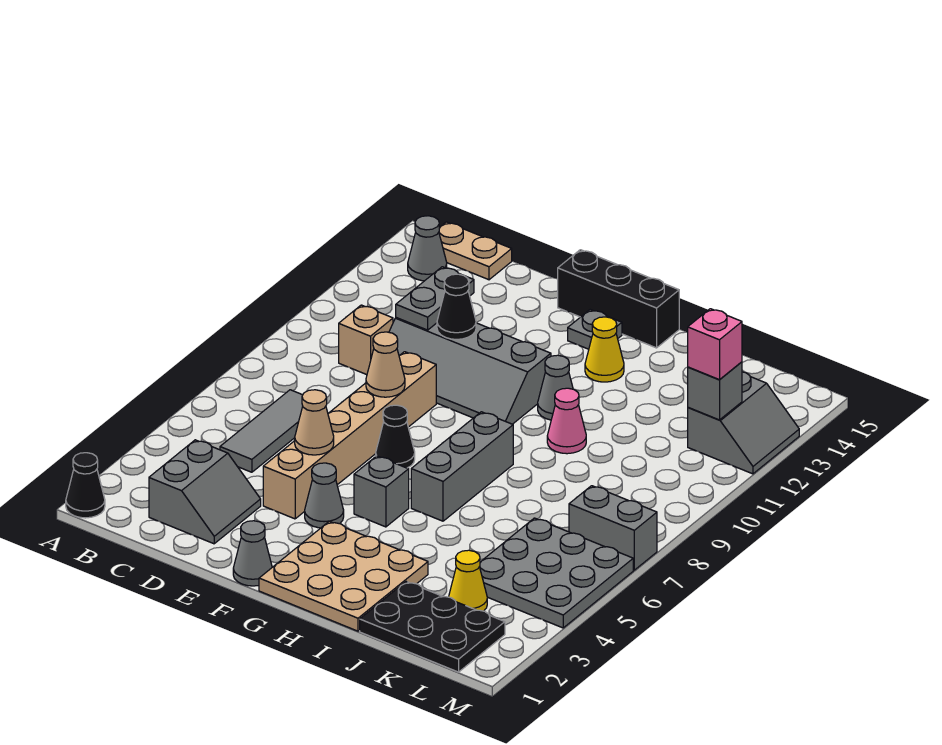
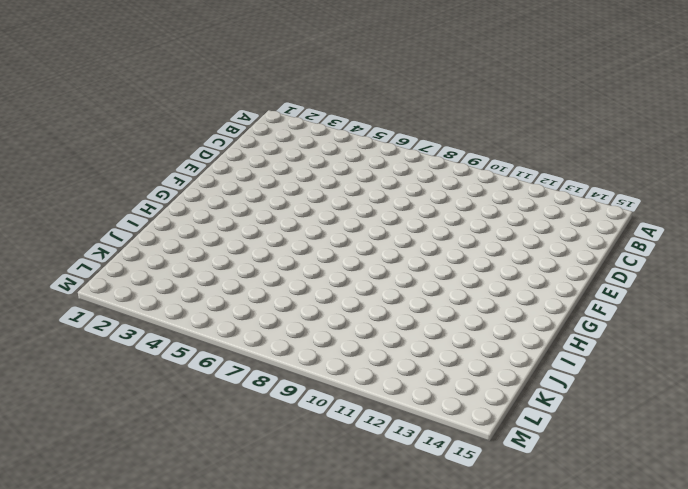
none -> black 1x1 cone [66,453,105,518]
none -> grey 1x1 cone [408,216,447,281]
none -> tan 1x2 plate [439,222,512,280]
none -> grey 2x2 slope [149,440,261,544]

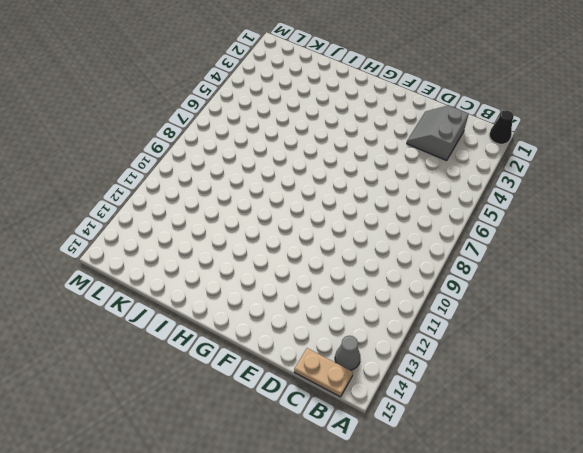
none -> grey 1x3 tile [220,390,303,472]
none -> tan 1x1 brick [339,305,393,375]
none -> grey 2x4 slope [389,318,551,424]
none -> tan 1x6 brick [263,352,436,519]

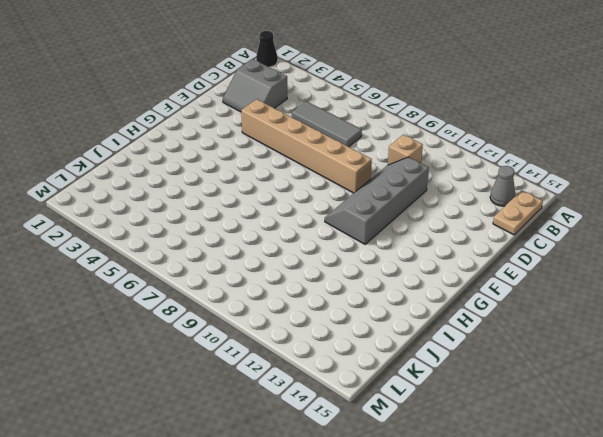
none -> grey 1x1 cone [233,521,272,586]
none -> grey 1x1 cone [305,463,344,528]
none -> black 1x1 cone [376,405,415,468]
none -> black 1x3 brick [558,250,679,348]

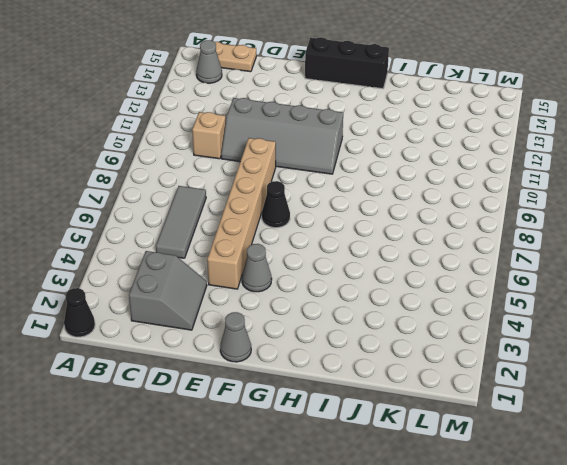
none -> tan 3x3 plate [259,521,428,631]
none -> grey 1x1 brick [354,456,409,527]
none -> grey 1x1 plate [568,310,622,349]
none -> grey 1x3 brick [411,412,513,521]

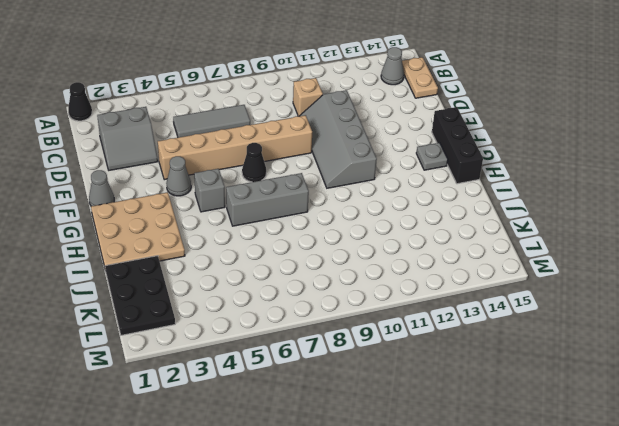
none -> grey 1x1 cone [538,355,573,420]
none -> yellow 1x1 cone [585,317,624,382]
none -> pink 1x1 cone [547,388,586,454]
none -> yellow 1x1 cone [449,550,487,611]

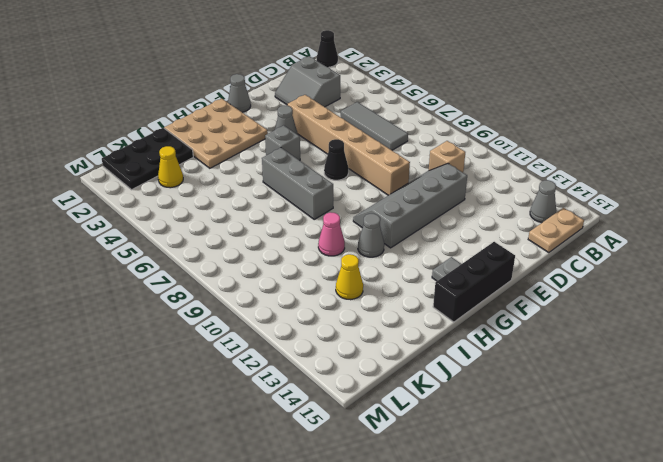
yellow 1x1 cone [336,254,363,300] -> yellow 1x1 cone moved to [585,317,624,382]
none -> grey 3x3 plate [479,518,633,628]
none -> grey 1x2 brick [569,486,657,570]
none -> grey 2x2 slope [688,372,799,474]
none -> grey 1x2 plate [396,267,474,330]

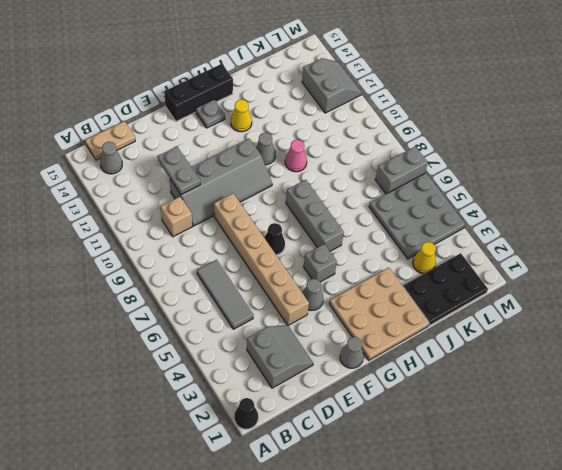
none -> tan 1x1 cone [294,390,334,455]
none -> tan 1x1 cone [366,332,405,397]
none -> black 1x1 cone [437,274,476,339]
none -> grey 1x1 brick [688,362,742,420]

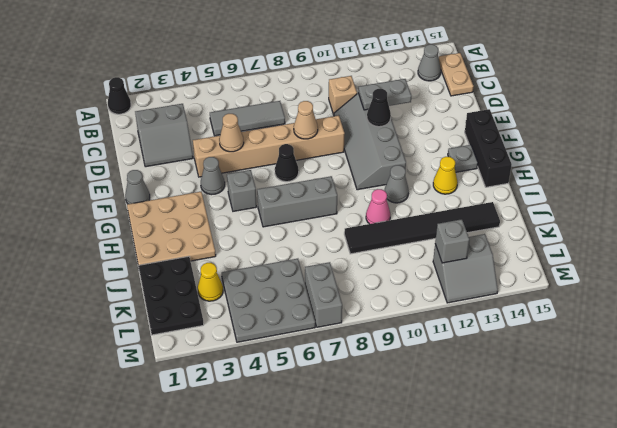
black 1x6 tile [344,202,500,254] -> none
none -> pink 1x1 brick [688,309,742,380]

